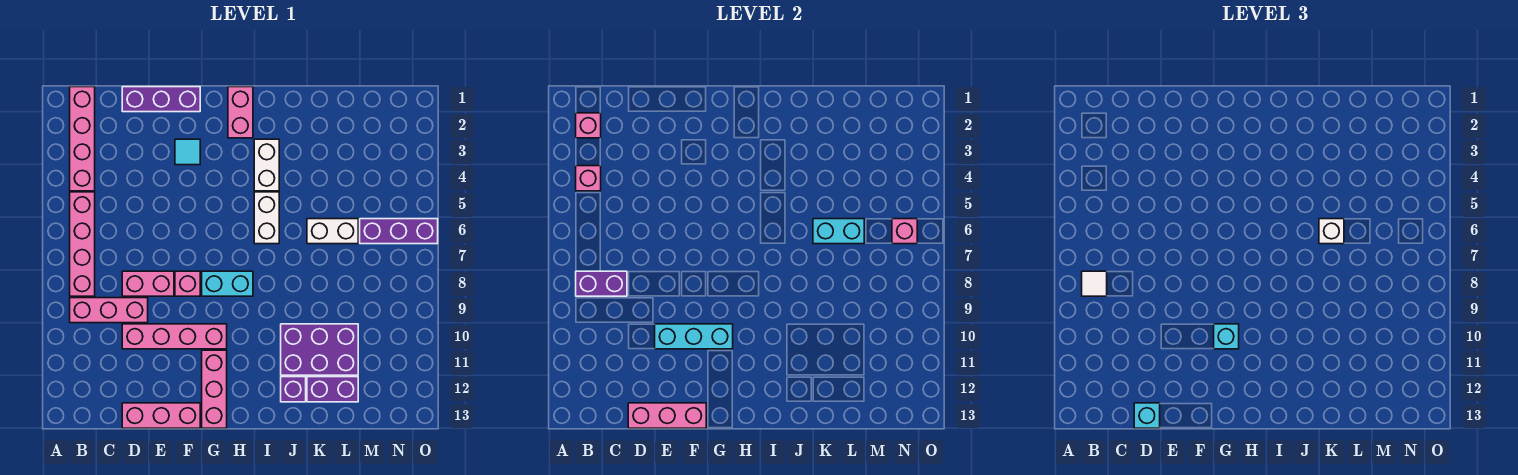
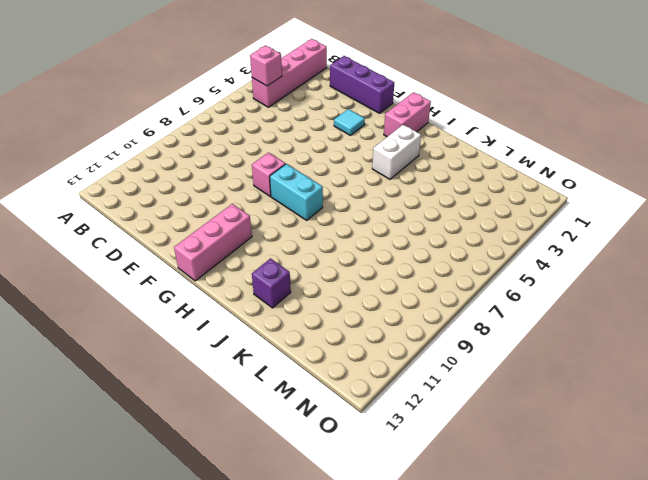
none -> pink 1x4 brick [70,192,95,296]
none -> pink 1x3 brick [70,298,148,323]
none -> pink 1x2 brick [122,271,174,296]
none -> pink 1x4 brick [122,324,227,349]

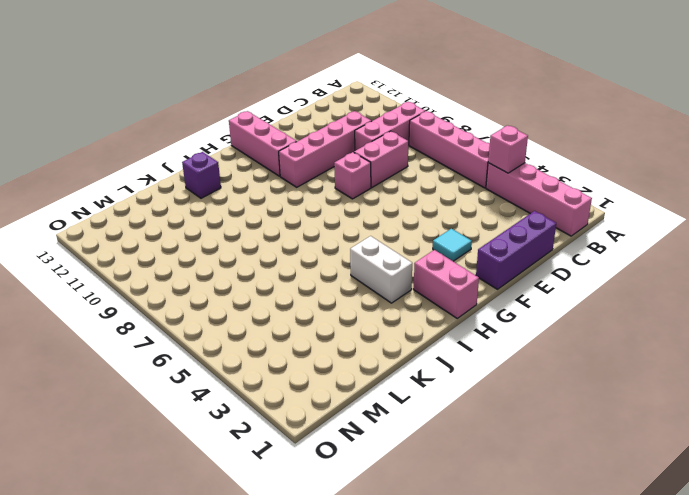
none -> pink 1x3 brick [122,403,200,428]
none -> cyan 1x2 brick [202,271,253,296]
none -> white 1x2 brick [254,192,279,244]
none -> purple 2x3 brick [281,324,358,375]

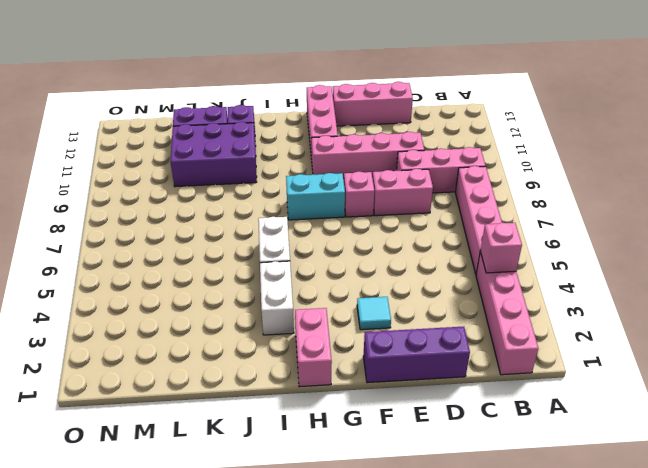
none -> white 1x2 brick [307,219,358,244]
none -> purple 1x3 brick [360,219,438,244]
none -> pink 1x1 brick [576,113,601,138]
none -> purple 1x2 brick [576,271,627,296]

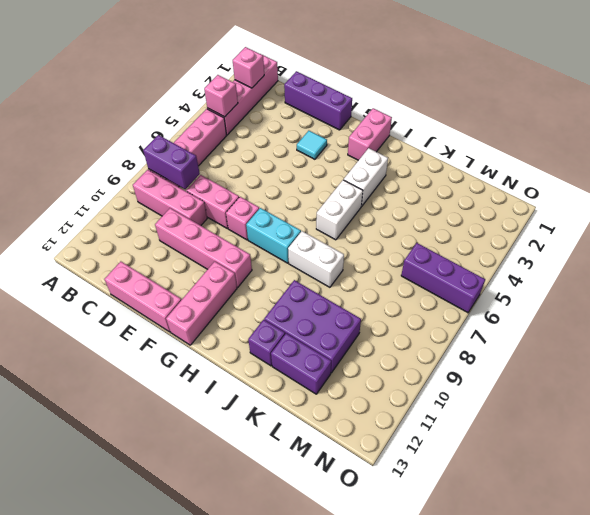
white 1x2 brick [288,231,344,287] -> white 1x2 brick moved to [307,219,358,244]
none -> pink 1x3 brick [628,403,706,428]
none -> cyan 1x3 brick [655,324,733,349]
none -> cyan 1x2 brick [813,219,864,244]
none -> pink 1x1 brick [892,219,917,244]

